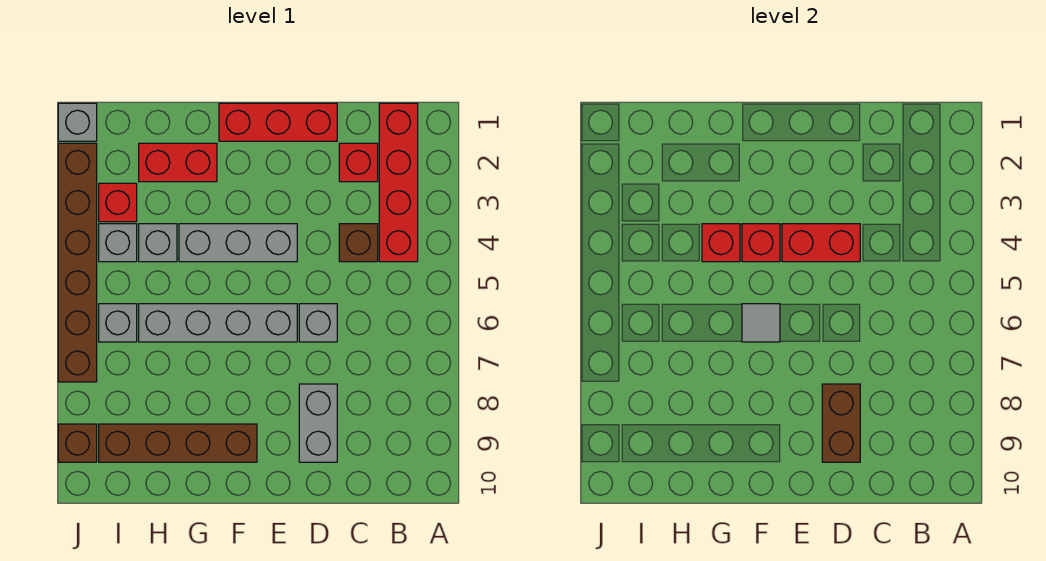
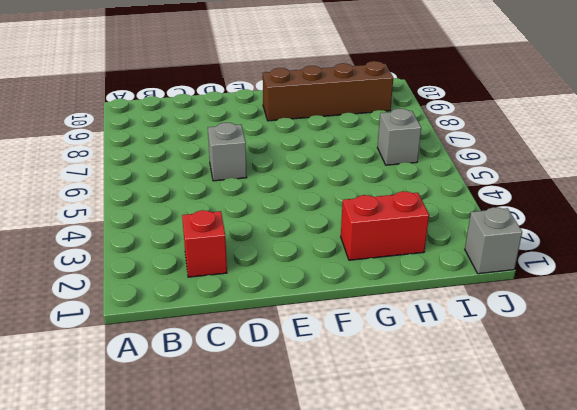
none -> red 1x4 brick [379,103,418,262]
none -> brown 1x1 brick [339,224,378,262]
none -> red 1x3 brick [219,103,337,141]

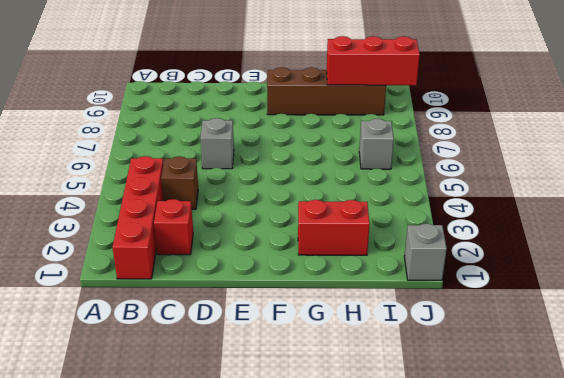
red 1x3 brick [327,36,420,85] -> red 1x3 brick moved to [219,103,337,141]
none -> grey 1x2 brick [299,384,337,462]
none -> grey 1x3 brick [179,224,297,262]
none -> grey 1x4 brick [139,304,297,342]

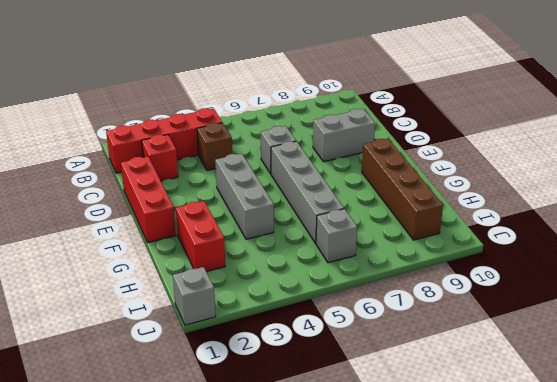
none -> grey 1x1 brick [139,224,177,262]
none -> red 1x1 brick [99,183,137,222]
none -> grey 1x1 brick [99,224,137,262]

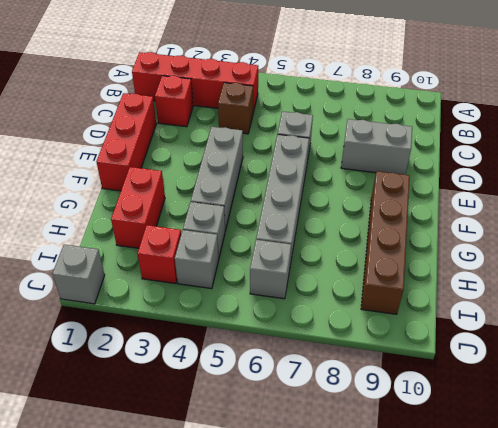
none -> brown 1x6 brick [58,143,97,382]
none -> brown 1x1 brick [58,424,97,462]
none -> red 1x2 brick [782,224,860,262]

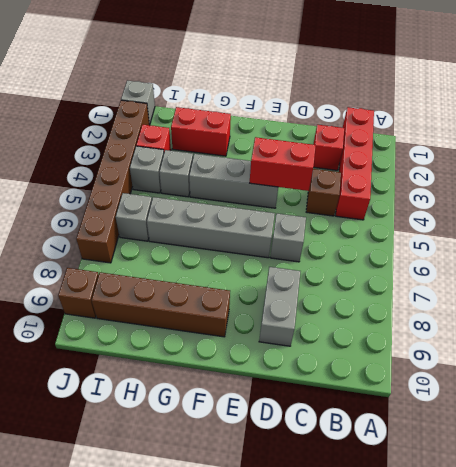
none -> red 1x3 brick [219,103,337,141]
none -> brown 1x2 brick [822,384,860,462]
none -> red 1x1 brick [742,224,780,262]

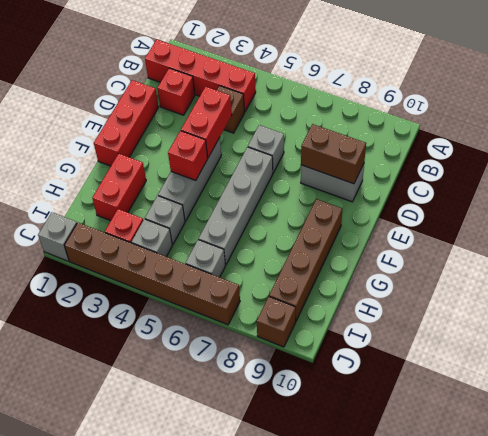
none -> grey 1x1 tile [742,304,780,342]
none -> red 1x1 brick [702,224,740,262]

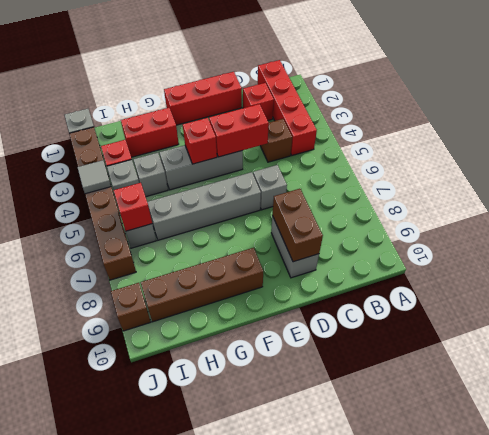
red 1x1 brick [114,183,152,231] -> red 1x1 brick moved to [702,224,740,262]
grey 1x1 tile [77,160,111,194] -> grey 1x1 tile moved to [742,304,780,342]

